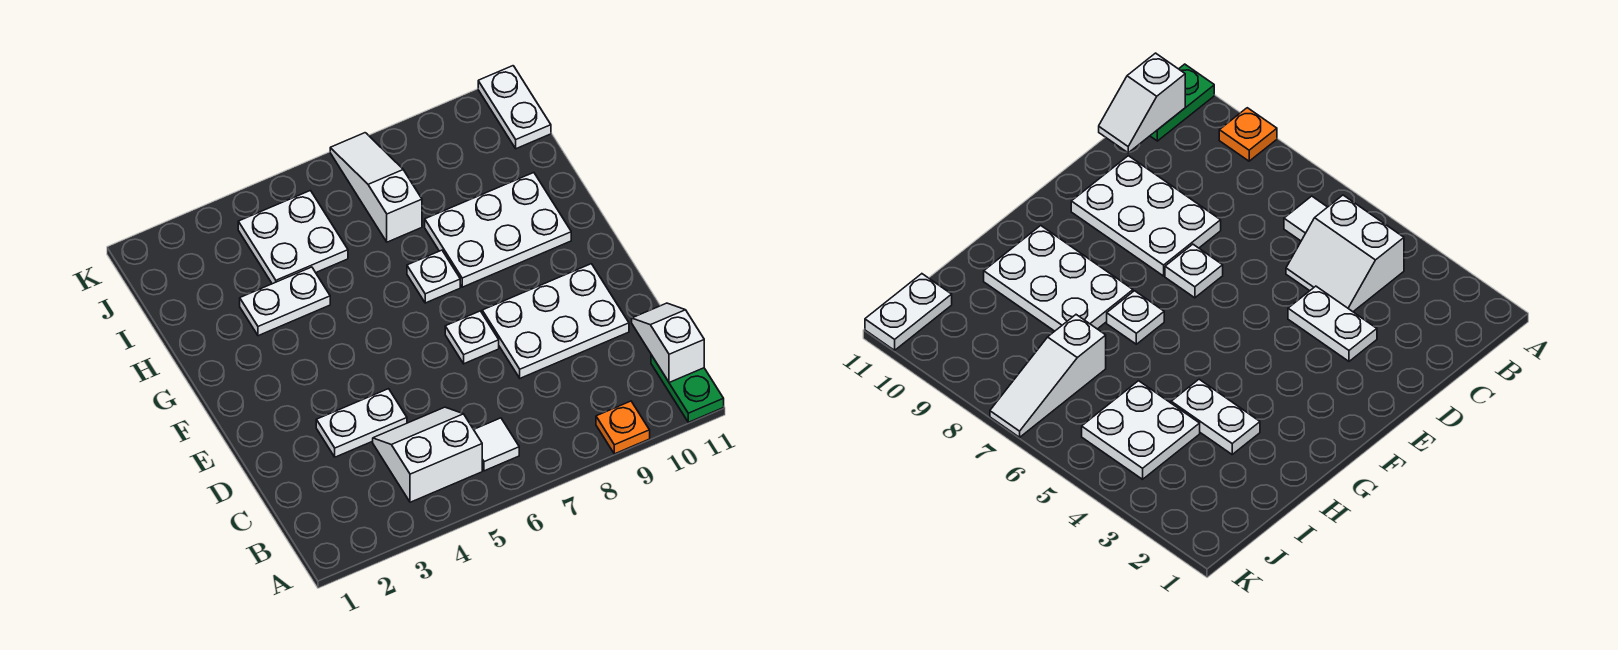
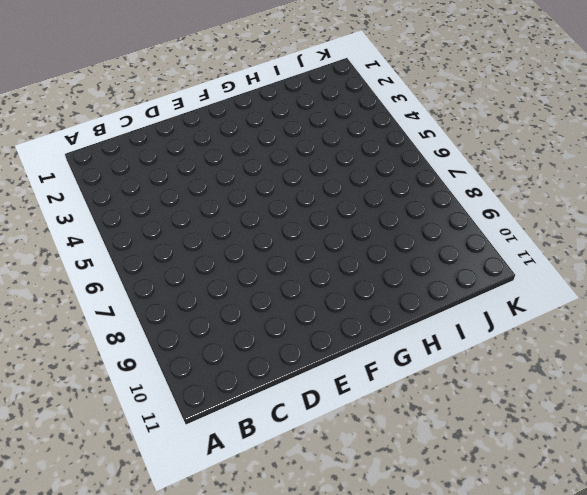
none -> orange 1x1 plate [596,401,650,454]
none -> green 1x2 plate [651,355,724,422]
none -> white 2x2 slope [373,407,482,502]

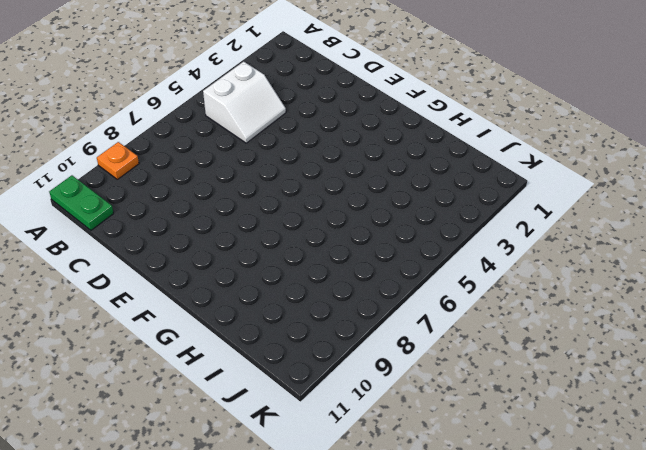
none -> white 1x1 tile [474,418,519,471]
none -> white 1x2 plate [316,389,407,457]
none -> white 2x3 plate [482,264,629,378]

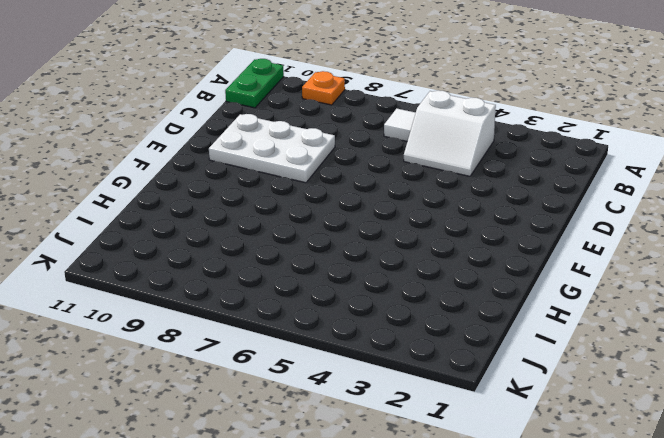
none -> white 1x2 plate [316,389,407,457]
none -> white 1x1 plate [445,311,499,364]
none -> white 1x1 plate [407,250,460,303]

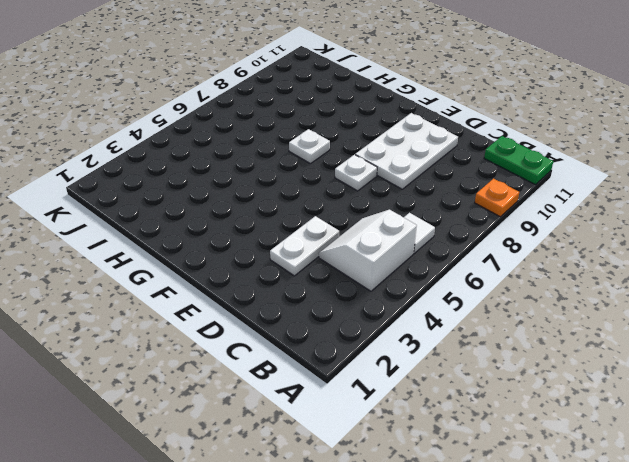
none -> white 2x3 plate [425,173,571,287]
none -> white 1x2 plate [240,267,330,336]
none -> white 2x2 plate [238,191,348,284]

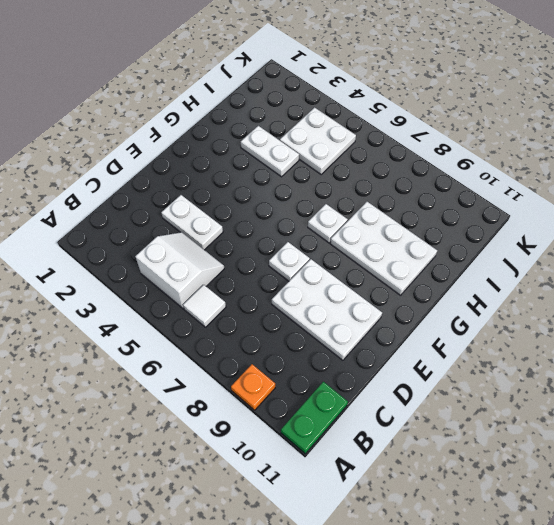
none -> white 1x3 slope [330,133,422,242]
none -> white 1x2 plate [478,66,551,149]
none -> white 1x2 slope [632,303,704,383]

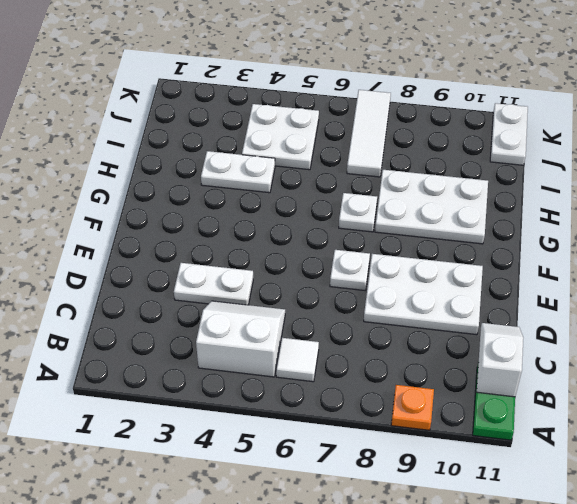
white 1x3 tile [347,90,391,177] -> white 1x3 slope [330,133,422,242]

